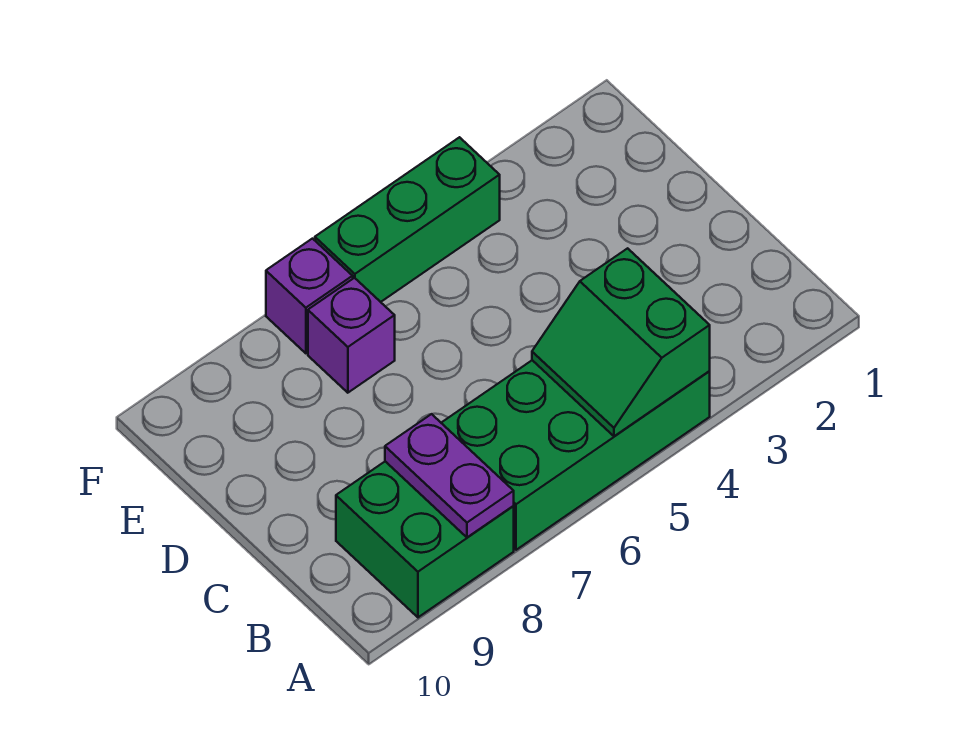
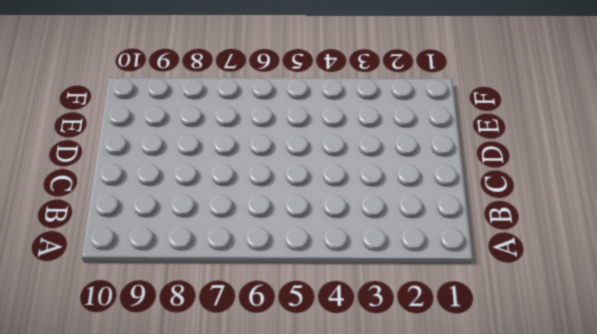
none -> green 2x4 brick [442,360,710,550]
none -> green 2x2 brick [336,462,514,617]

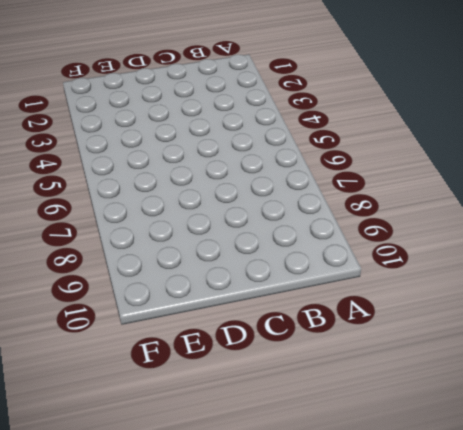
none -> green 2x4 brick [442,360,710,550]
none -> green 2x2 brick [336,462,514,617]

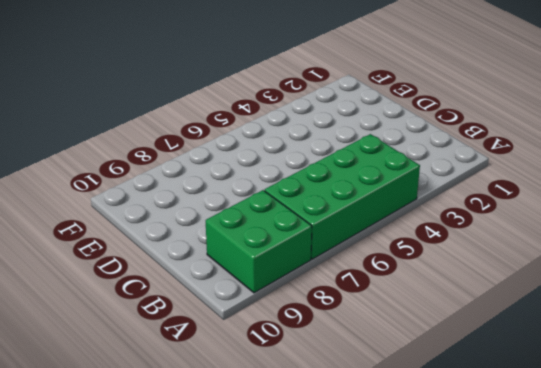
none -> purple 1x1 brick [308,278,395,393]
none -> green 1x3 brick [315,137,500,302]

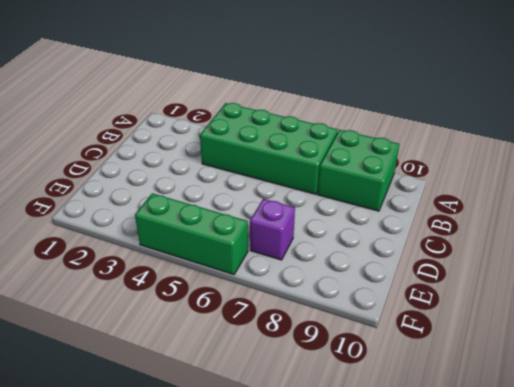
none -> purple 1x1 brick [266,239,353,353]
none -> green 2x2 slope [532,248,710,436]

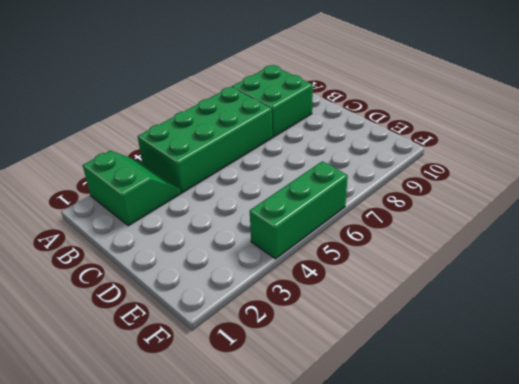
green 2x2 slope [83,151,180,226] -> green 2x2 slope moved to [532,248,710,436]
none -> purple 1x1 brick [308,278,395,393]
none -> purple 1x1 brick [266,239,353,353]

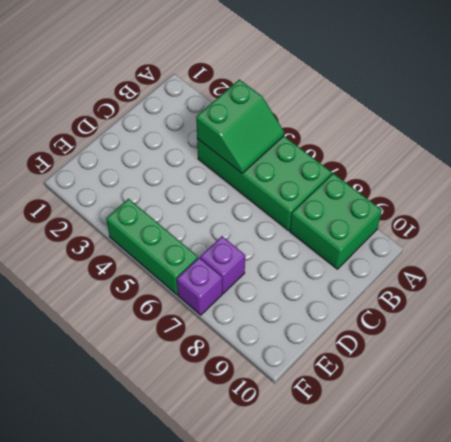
none -> purple 1x2 plate [385,414,514,537]

